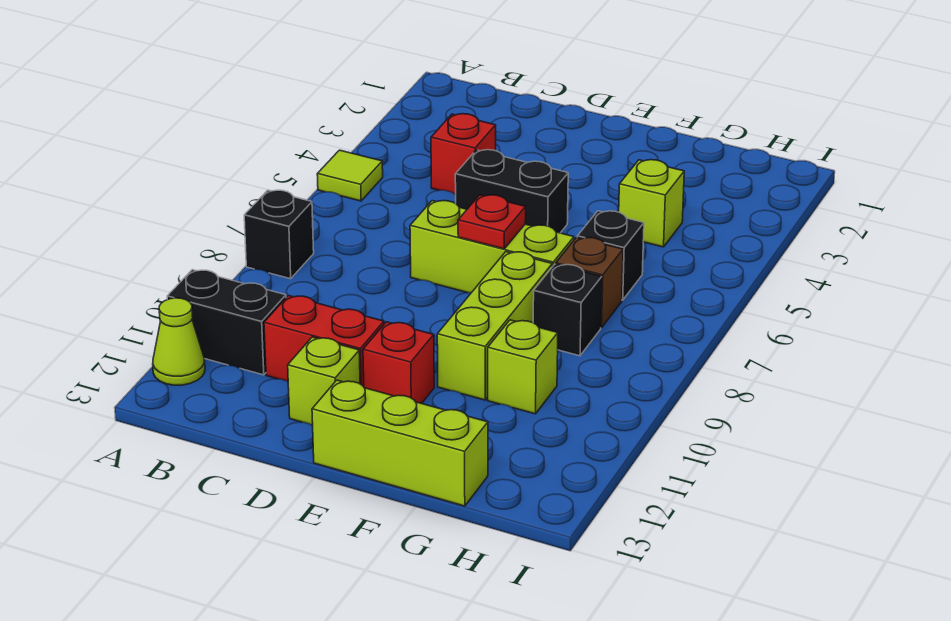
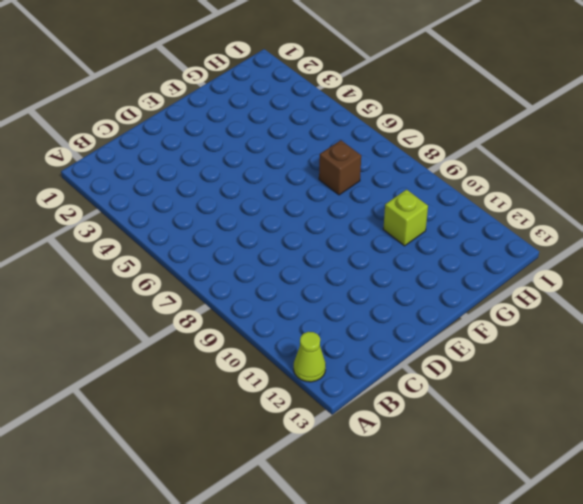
none -> lime 1x1 tile [317,150,383,201]
none -> black 1x1 brick [244,190,314,279]
none -> black 1x2 brick [167,270,286,375]

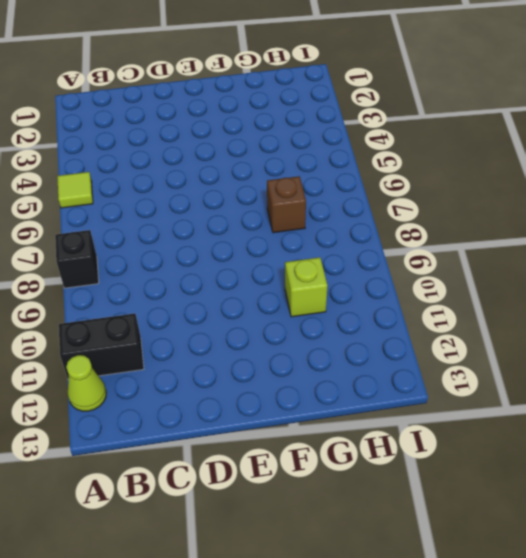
none -> red 1x1 brick [431,114,496,195]
none -> red 1x2 brick [264,295,384,387]
none -> black 1x2 brick [455,150,568,233]

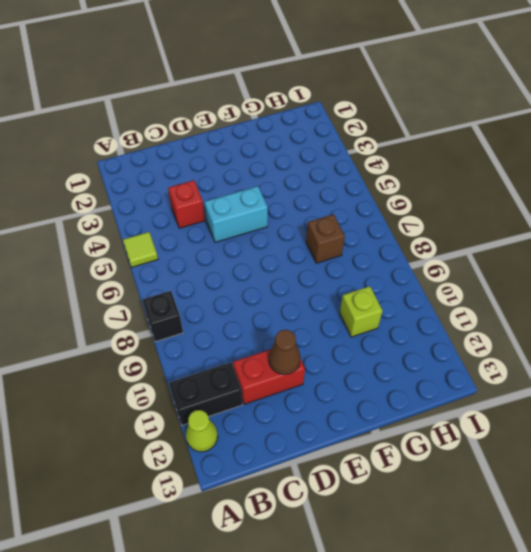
cyan 1x2 brick [205,186,268,242] -> black 1x2 brick [455,150,568,233]
brown 1x1 cone [269,330,301,374] -> none
none -> lime 1x3 brick [410,201,574,293]
none -> lime 1x1 brick [288,337,360,425]
none -> red 1x1 brick [363,322,434,404]

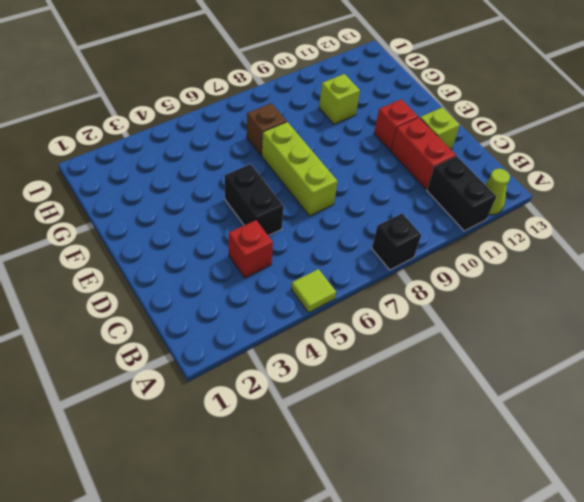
none -> lime 1x3 brick [312,380,488,506]
none -> lime 1x3 brick [437,252,552,400]
none -> lime 1x1 brick [619,160,684,247]

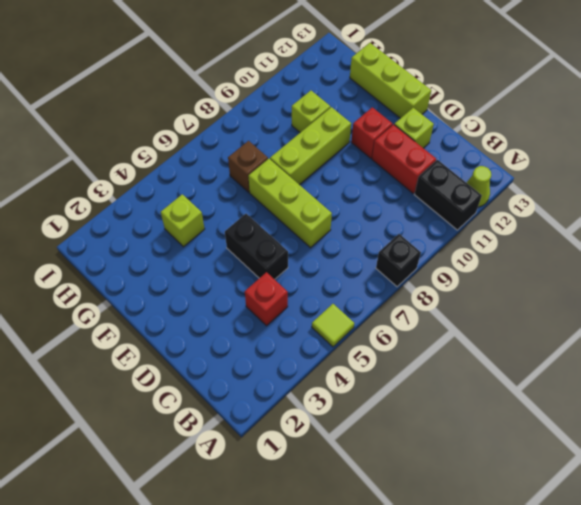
none -> black 1x1 brick [577,211,644,300]
none -> black 1x1 brick [533,264,602,356]
none -> red 1x1 plate [458,195,526,249]

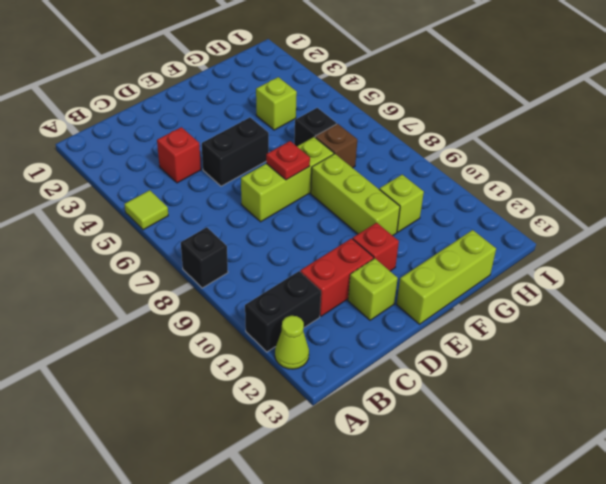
none -> black 1x1 brick [533,264,602,356]

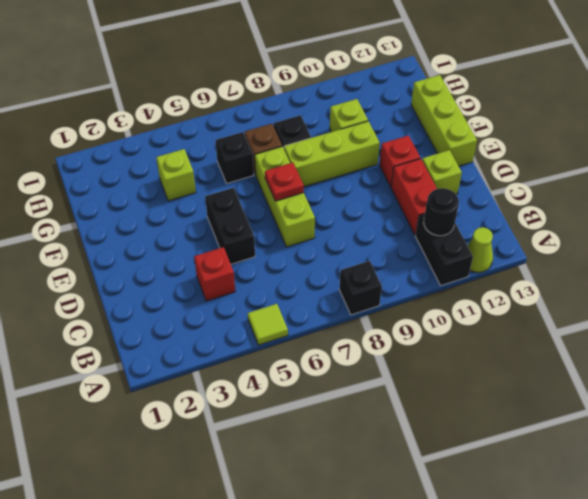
black 1x1 round brick [424,188,459,236] -> none

